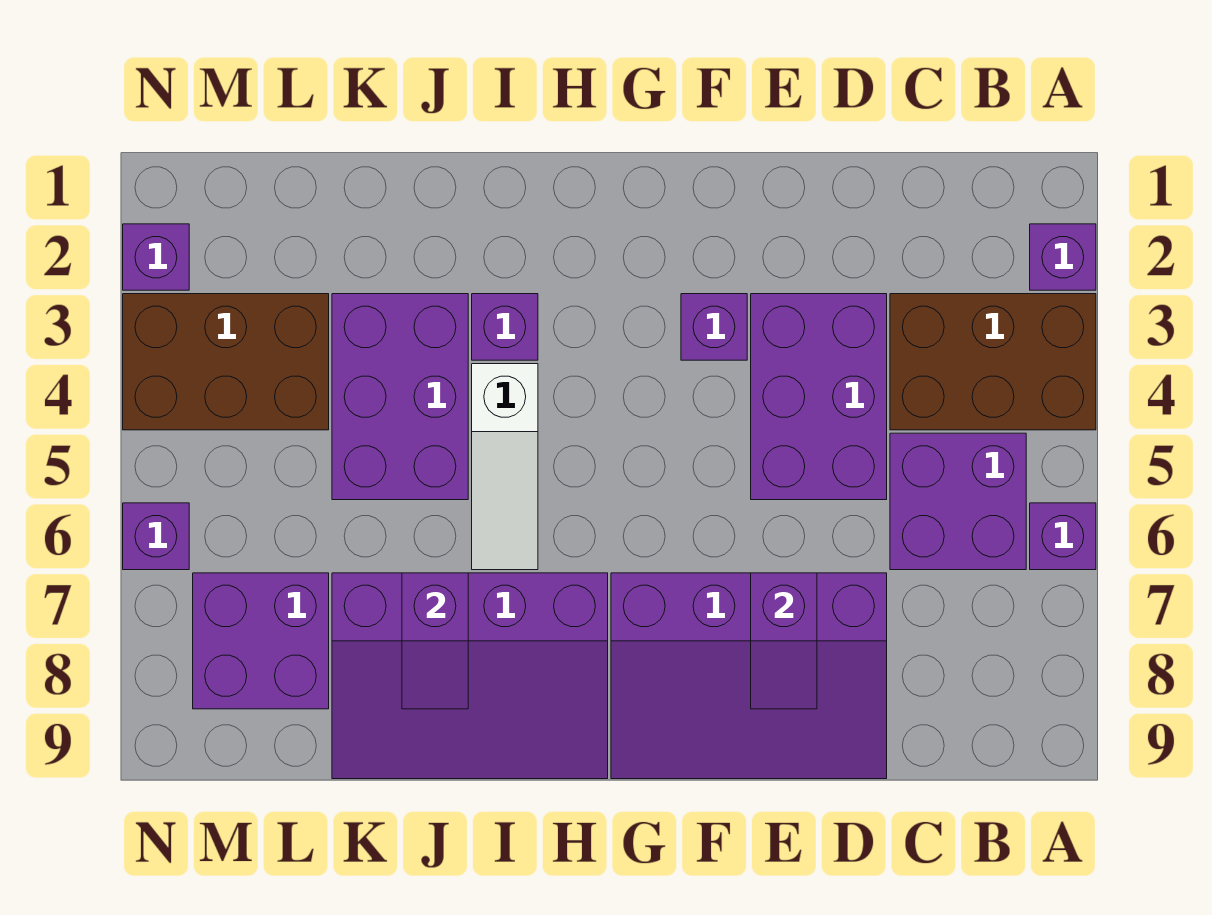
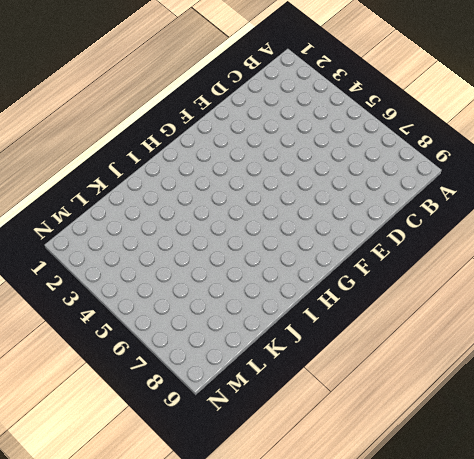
none -> purple 1x1 brick [1030,224,1096,290]
none -> brown 2x3 brick [890,294,1096,430]
none -> purple 1x1 brick [1030,503,1096,570]

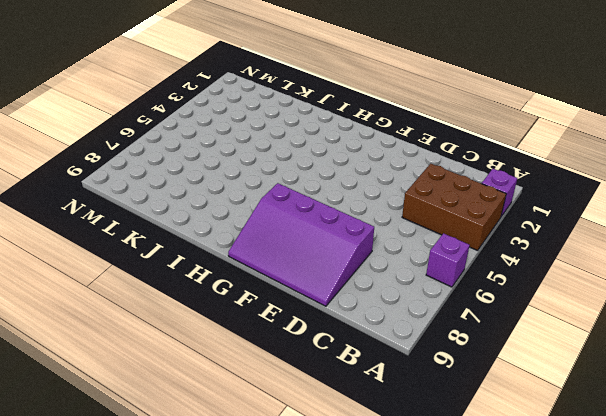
none -> purple 2x2 brick [890,433,1026,570]
none -> purple 2x3 brick [751,294,887,500]
none -> purple 1x1 brick [681,294,747,360]

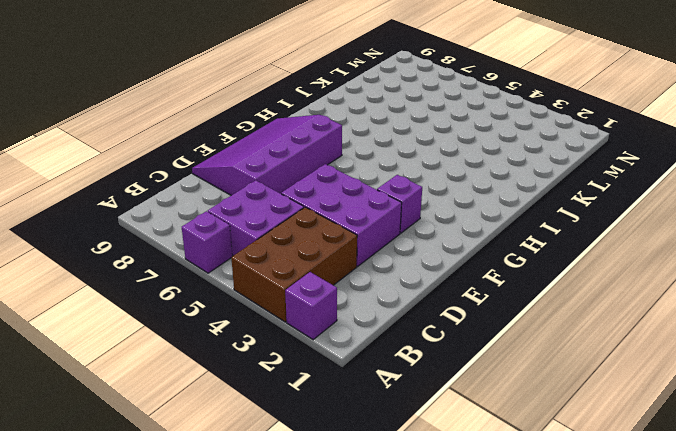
none -> purple 3x4 slope [332,573,608,779]
none -> purple 1x1 brick [472,294,538,360]
none -> white 1x3 slope [472,364,538,570]

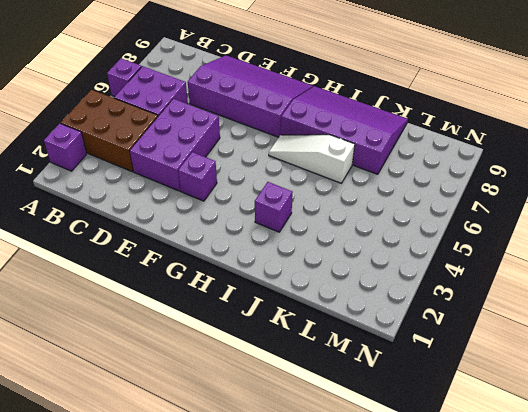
white 1x3 slope [269,135,355,183] -> white 1x3 slope turned to [472,364,538,570]
none -> purple 2x3 brick [332,294,468,500]
none -> brown 2x3 brick [123,294,329,430]
none -> purple 2x2 brick [193,573,329,709]

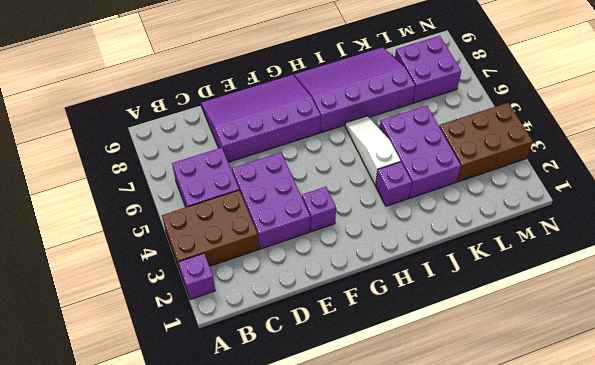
none -> purple 1x1 brick [1030,503,1096,570]
none -> purple 1x1 brick [123,224,189,290]
none -> purple 1x1 brick [123,503,189,570]

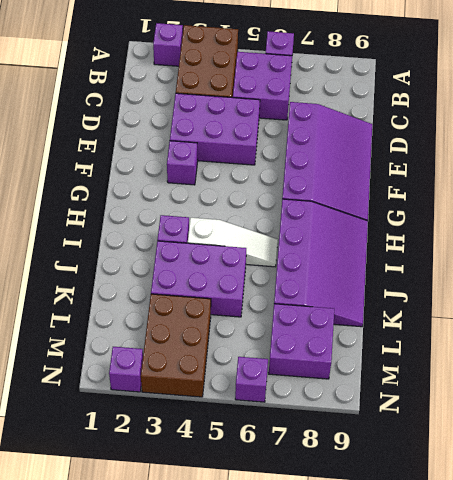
none -> purple 1x2 slope [751,573,817,709]
none -> purple 1x2 slope [402,573,468,709]

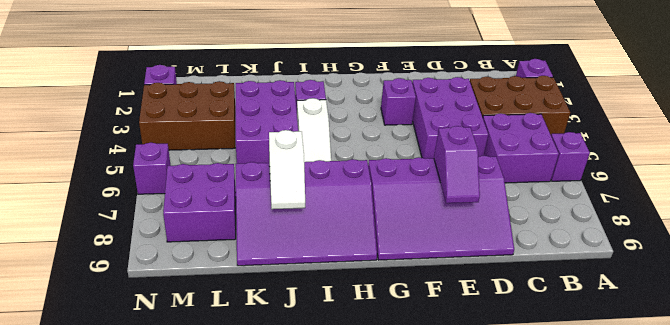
white 1x2 slope [269,130,305,209] -> purple 1x2 slope [402,573,468,709]

